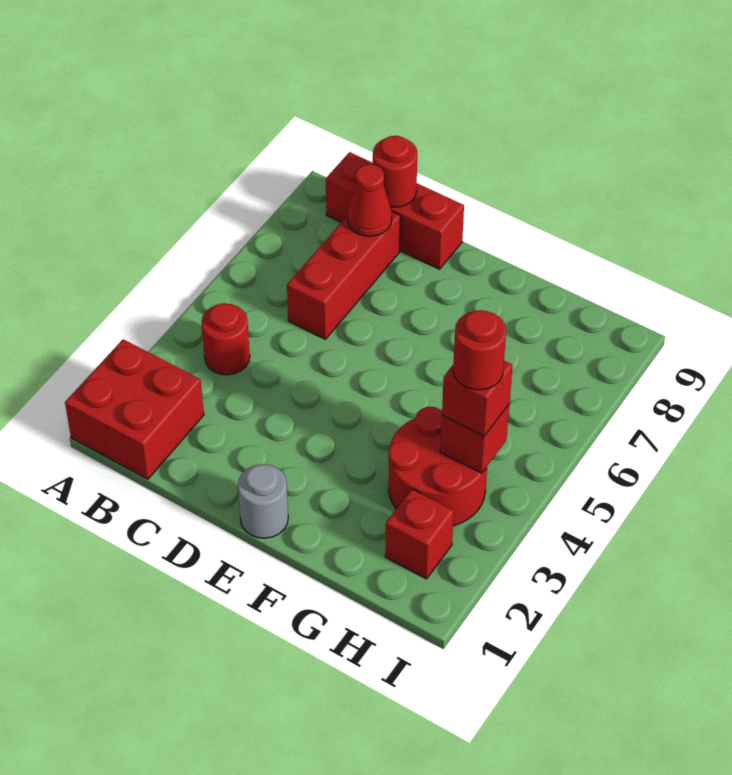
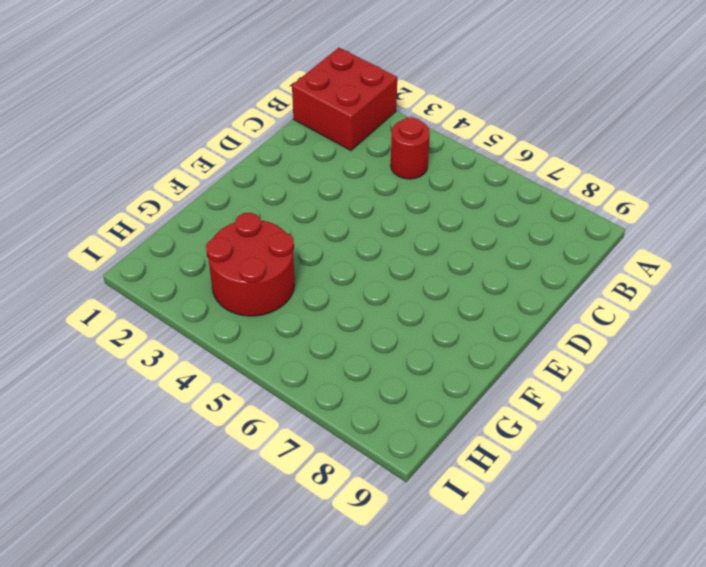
none -> red 1x3 brick [326,152,464,269]
none -> red 1x3 brick [287,212,400,339]
none -> grey 1x1 round brick [238,464,288,538]

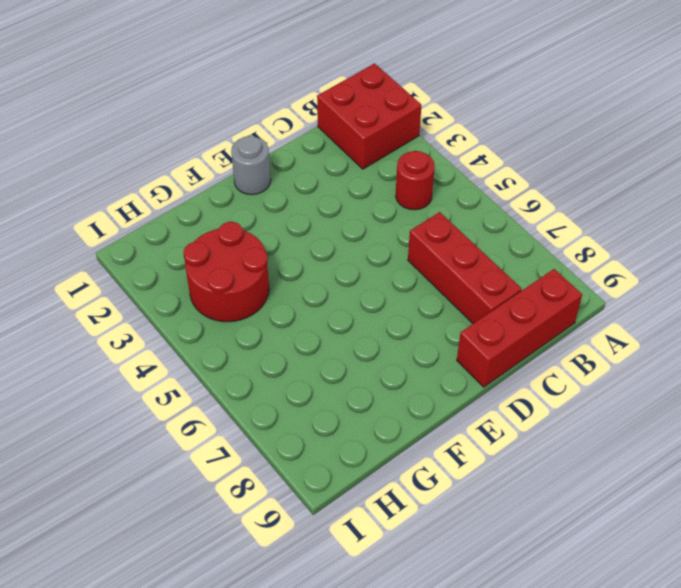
none -> red 1x1 brick [385,489,454,579]
none -> red 1x1 cone [347,164,392,236]
none -> red 1x1 round brick [373,136,417,207]

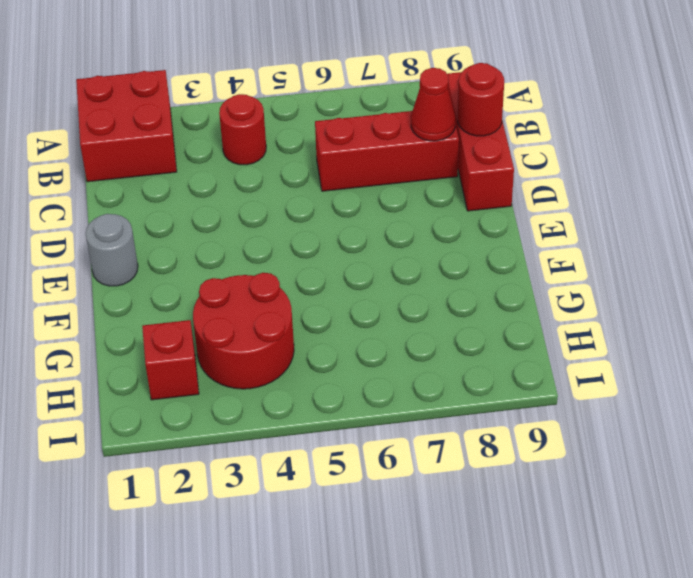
none -> red 1x1 brick [440,405,509,473]
none -> red 1x1 brick [442,361,513,436]
none -> red 1x1 round brick [453,310,506,390]

